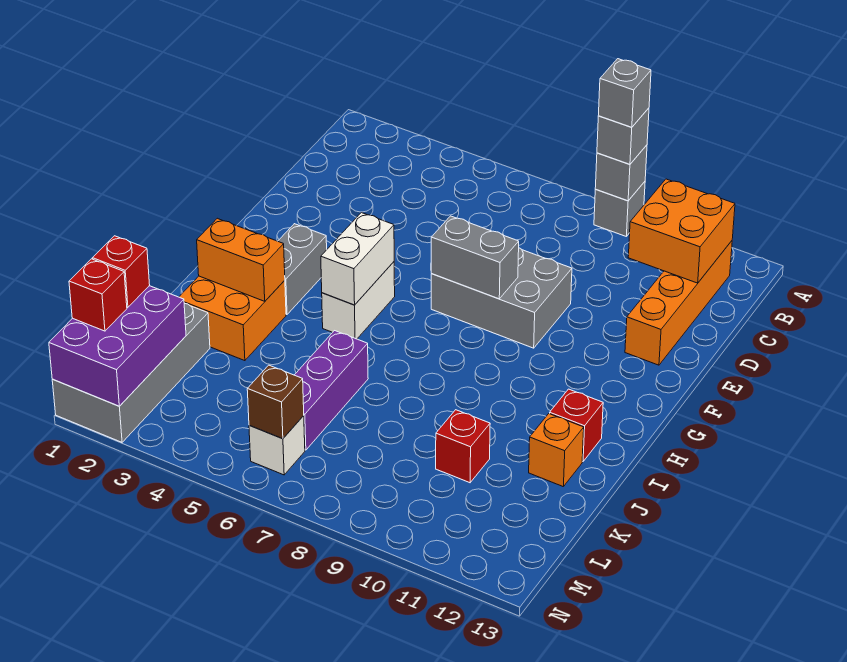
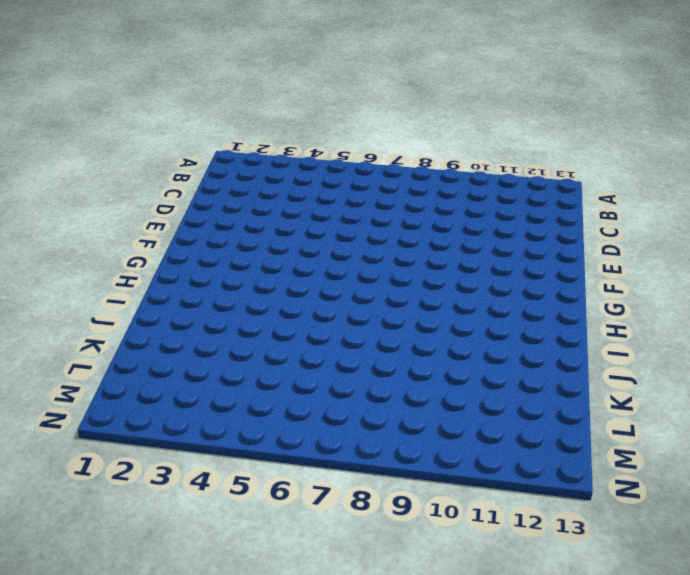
none -> grey 1x1 brick [594,182,645,236]
none -> orange 1x4 brick [625,241,732,365]
none -> grey 2x3 brick [431,248,572,348]

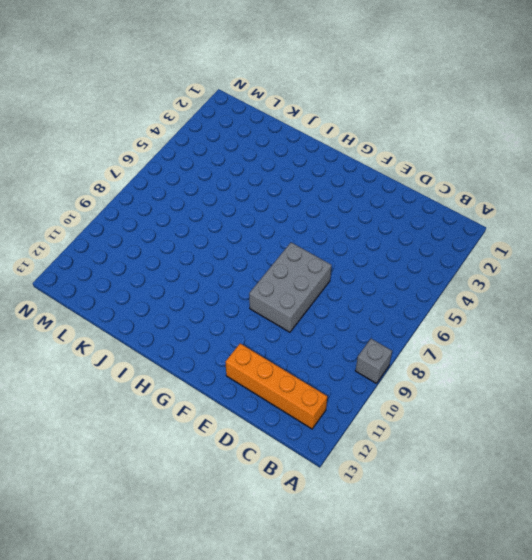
none -> grey 1x2 brick [278,224,327,315]
none -> white 1x2 brick [322,262,395,339]
none -> orange 2x2 brick [179,276,286,361]

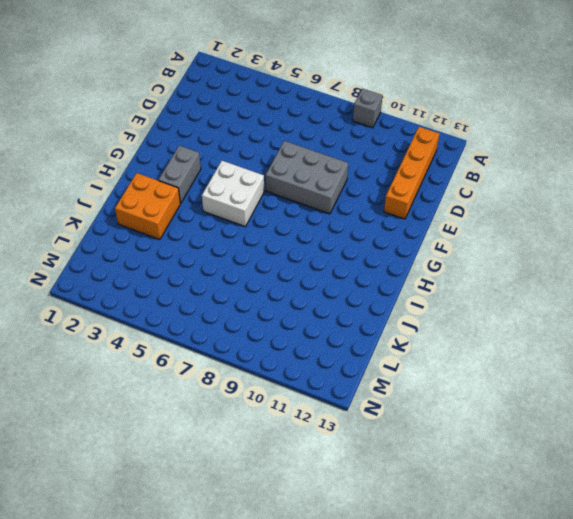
white 2x2 brick [202,161,264,227] -> white 1x2 brick [322,262,395,339]
none -> red 1x1 brick [550,389,603,462]
none -> purple 1x3 brick [295,331,368,450]
none -> orange 1x1 brick [529,414,584,487]

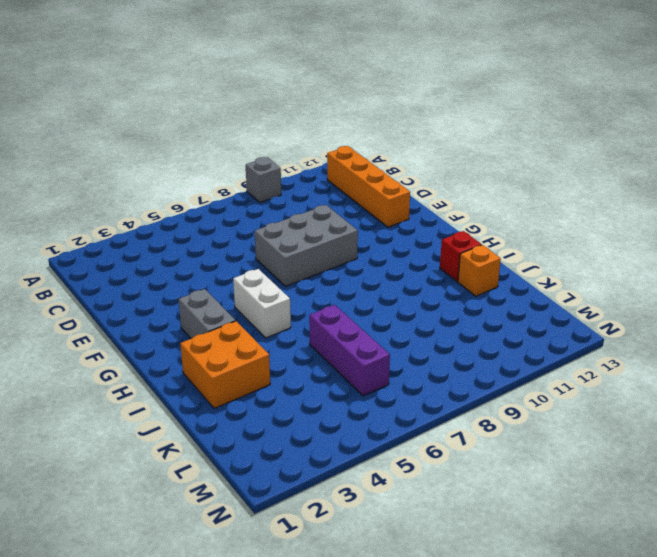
none -> grey 2x4 brick [52,303,210,442]
none -> red 1x1 brick [436,410,490,483]
none -> white 1x1 brick [249,416,305,475]

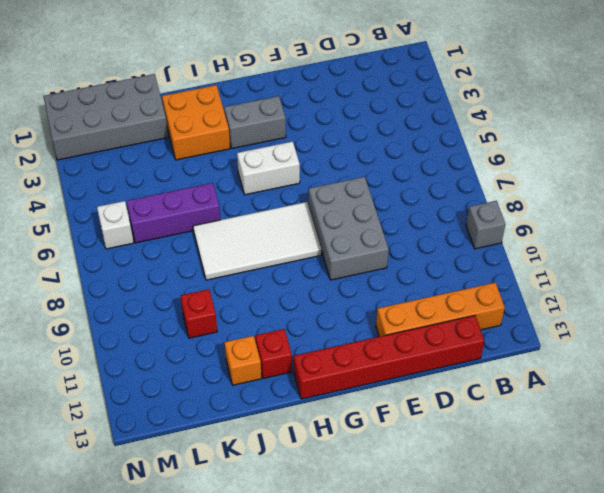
red 1x6 brick [294,316,484,399] -> none
white 2x4 tile [193,202,322,280] -> none
none -> grey 1x1 brick [595,145,647,201]
none -> orange 2x2 brick [628,179,735,283]
none -> grey 1x2 brick [431,216,519,299]

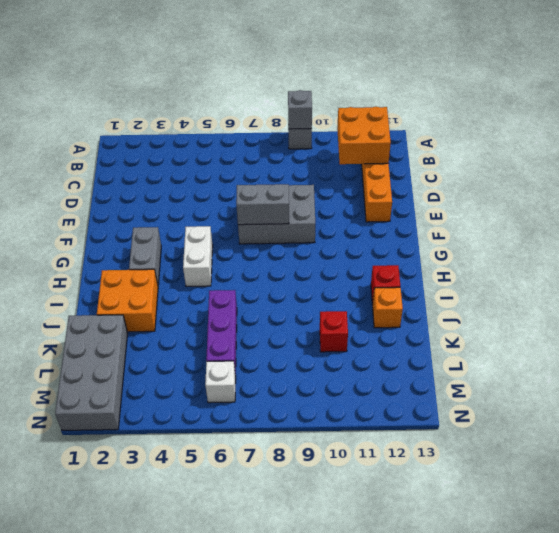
none -> white 1x2 brick [321,213,394,305]
none -> orange 1x2 brick [197,218,285,301]
none -> purple 2x3 brick [49,286,186,406]

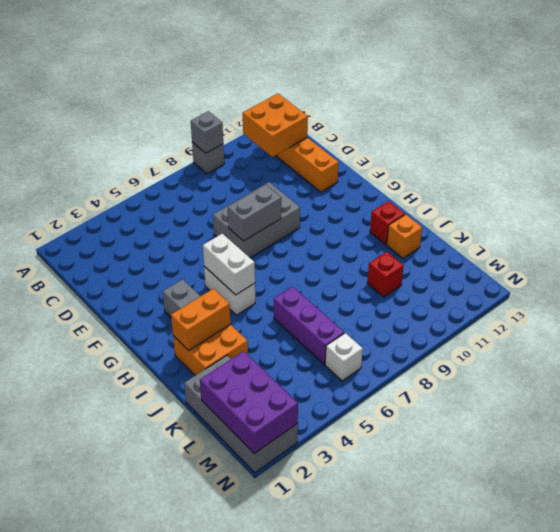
none -> brown 1x1 brick [247,365,304,439]
none -> grey 1x1 brick [597,108,649,164]
none -> red 1x1 brick [92,236,150,307]

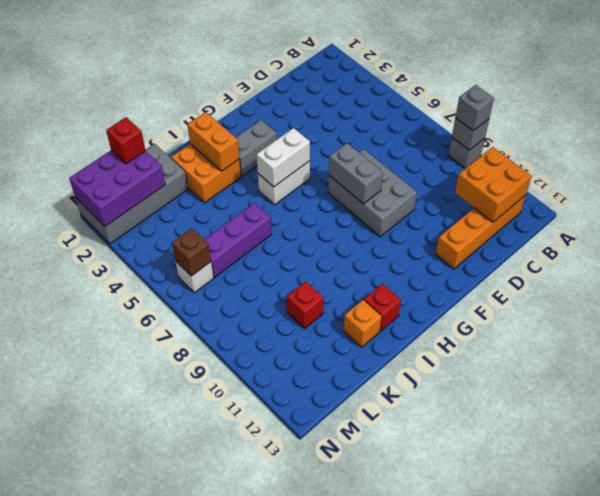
none -> red 1x1 brick [69,259,127,331]
none -> grey 1x1 brick [598,59,651,127]

